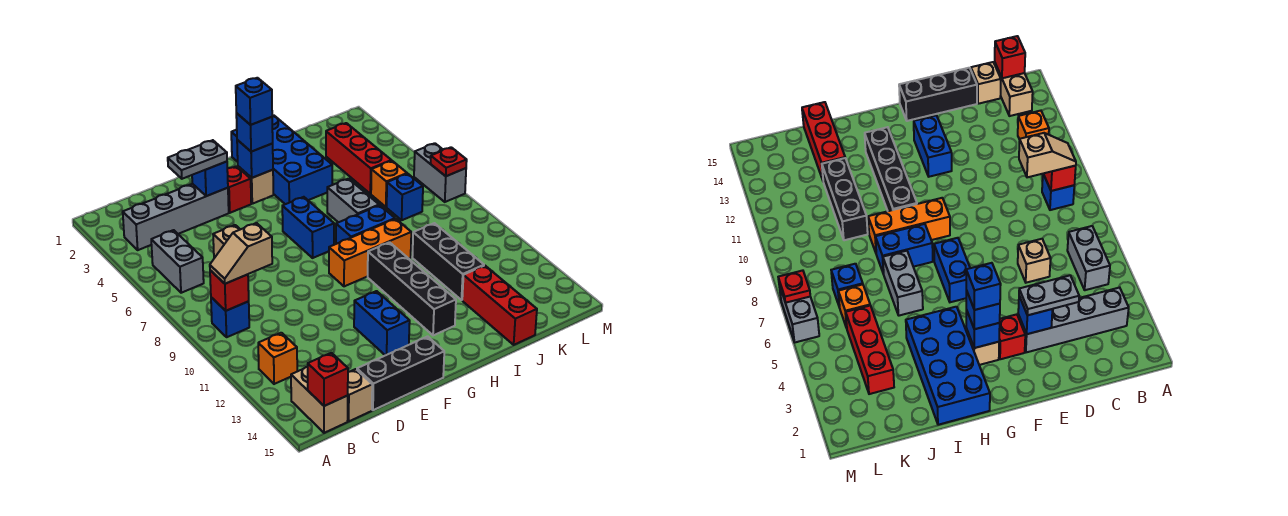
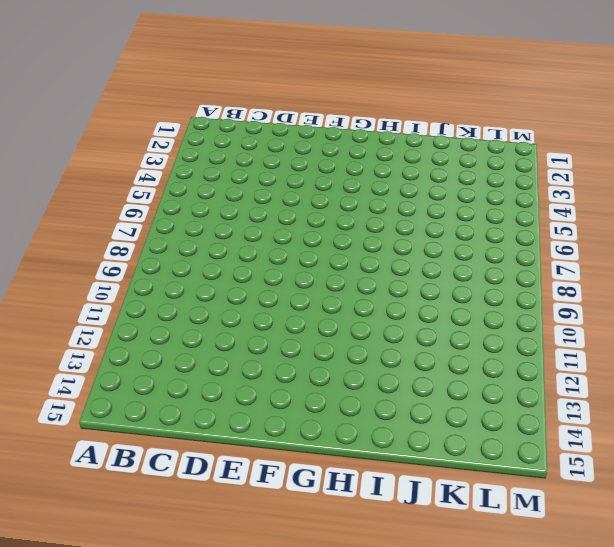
none -> grey 1x4 brick [123,184,229,250]
none -> grey 1x2 brick [151,230,204,293]
none -> blue 1x1 brick [211,297,249,337]
none -> orange 1x1 brick [258,333,297,384]

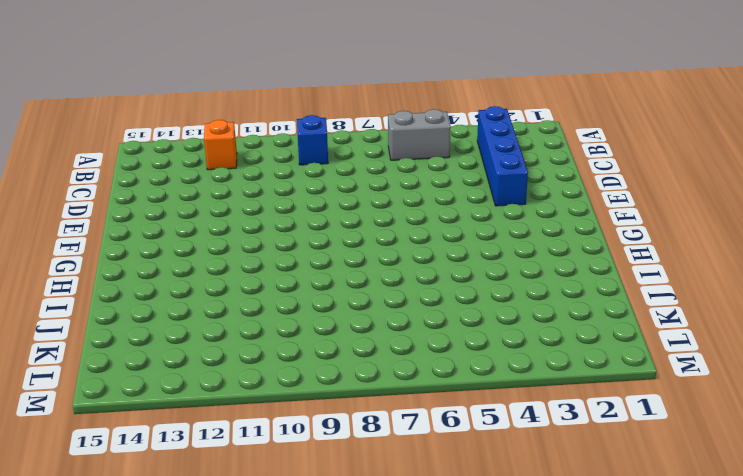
blue 1x4 brick [477,106,528,206] -> grey 1x4 brick [123,184,229,250]
none -> tan 1x2 brick [291,367,348,433]
none -> tan 1x1 brick [347,369,372,421]
none -> tan 1x1 brick [213,225,240,258]
none -> black 1x3 brick [357,336,444,410]

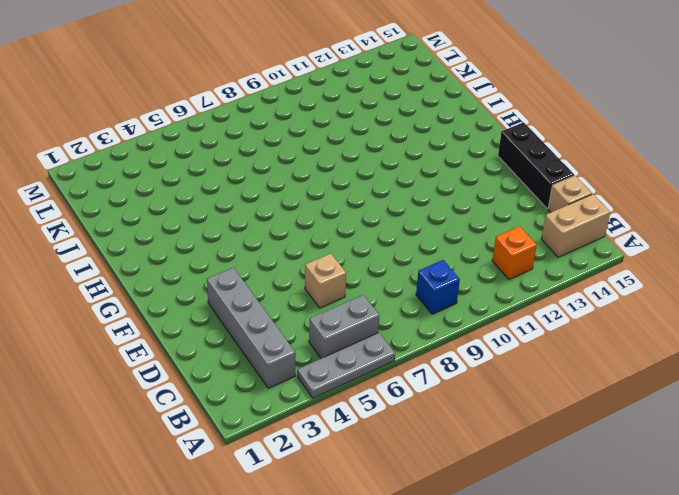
grey 1x3 plate [297,332,395,398] -> none
none -> red 1x1 brick [227,166,251,213]
none -> blue 1x2 brick [354,291,410,355]
none -> tan 1x1 brick [238,166,273,204]
none -> blue 1x2 brick [282,197,334,258]

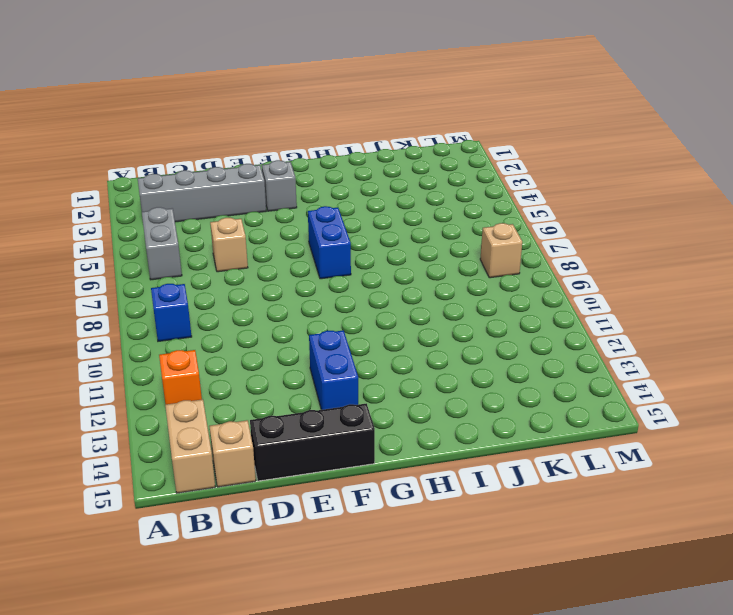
grey 1x1 brick [262,160,297,211] -> red 1x1 brick [227,166,251,213]
tan 1x1 brick [480,223,522,278] -> tan 1x1 brick moved to [238,166,273,204]
none -> orange 1x3 brick [329,219,411,286]
none -> blue 2x4 brick [231,115,332,204]
none -> blue 1x2 brick [336,205,395,244]
none -> black 1x4 brick [368,242,456,335]

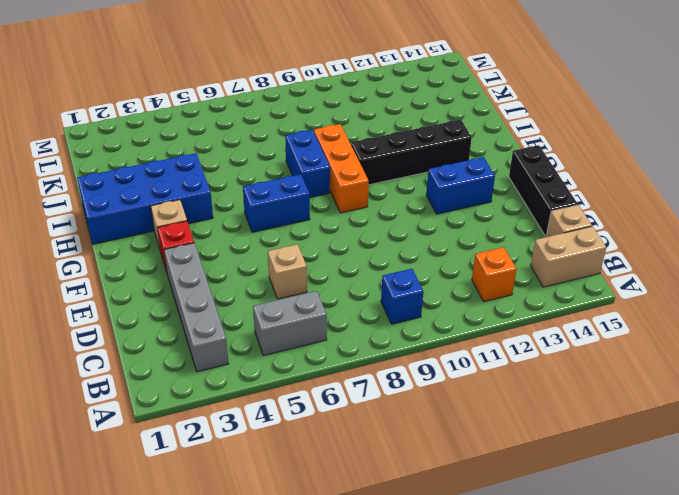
none -> grey 1x2 brick [327,179,379,222]
none -> black 1x3 brick [412,223,484,300]
none -> red 1x3 brick [462,266,537,345]
none -> red 1x3 brick [326,123,391,194]

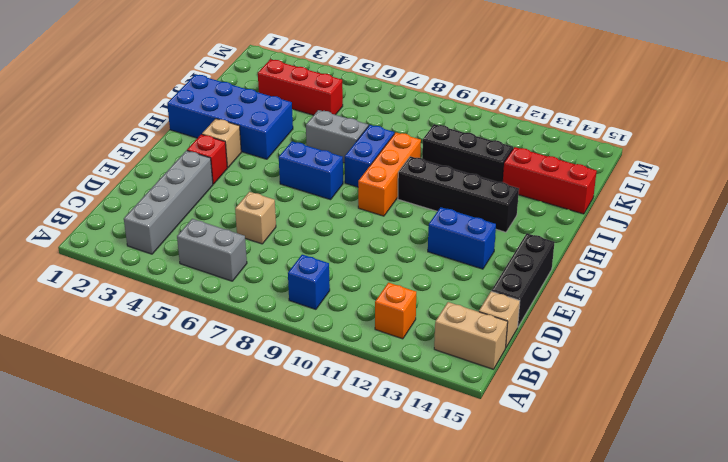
none -> orange 1x1 brick [371,161,407,207]
none -> blue 1x1 brick [387,174,423,220]
none -> grey 1x2 brick [414,143,466,202]
none -> red 1x1 brick [210,270,249,311]

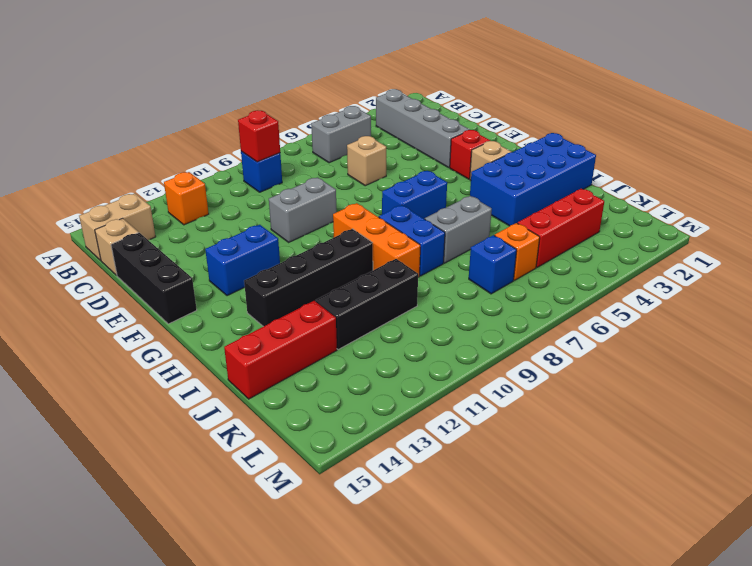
grey 1x2 brick [269,177,337,242] -> grey 1x2 brick moved to [414,143,466,202]
none -> red 1x1 brick [308,353,348,406]
none -> blue 1x1 brick [192,162,228,196]
none -> blue 1x1 brick [237,140,273,178]
none -> red 1x1 plate [431,147,467,176]

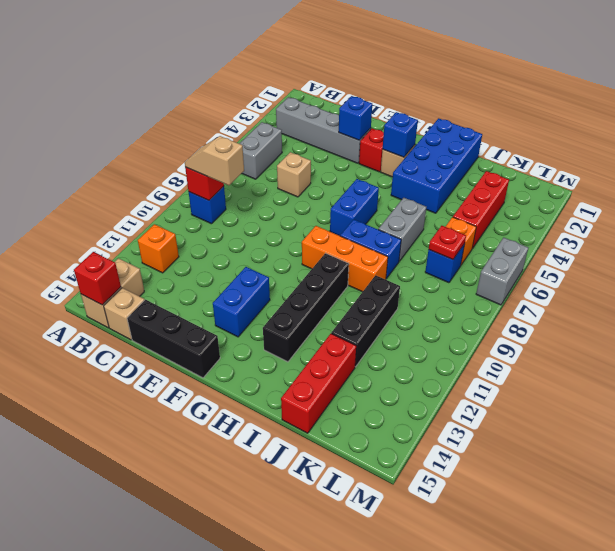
red 1x1 plate [429,226,466,260] -> red 1x1 plate moved to [431,147,467,176]
none -> grey 1x2 plate [168,140,227,179]
none -> blue 1x1 brick [236,113,273,152]
none -> blue 1x1 brick [236,78,272,125]

